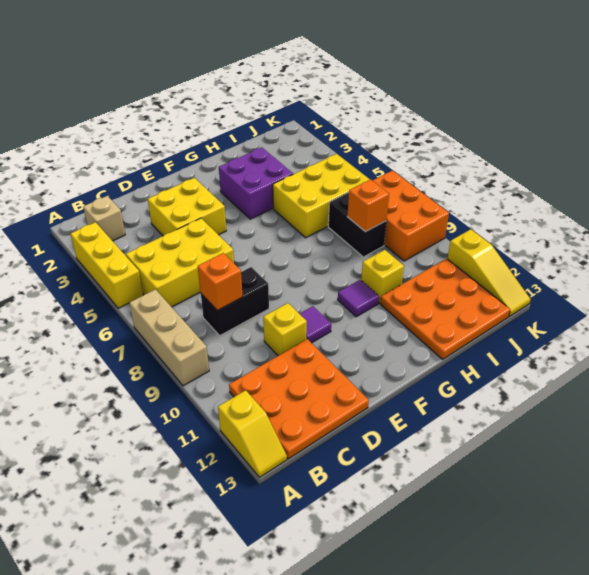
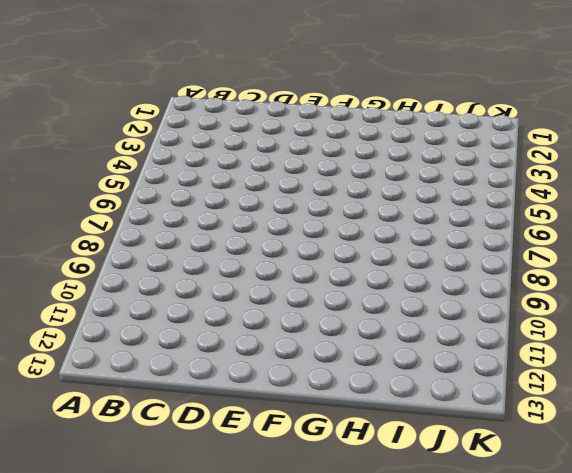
none -> yellow 1x3 brick [71,222,143,308]
none -> tan 1x3 brick [129,289,209,386]
none -> yellow 1x2 slope [218,390,287,477]

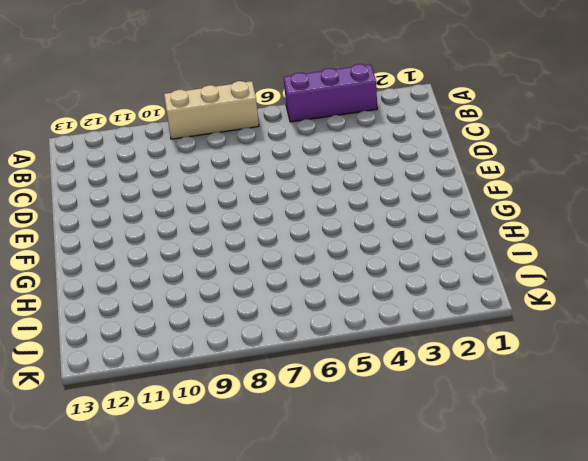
purple 1x3 brick [284,64,377,122] -> yellow 1x3 brick [71,222,143,308]
none -> yellow 1x2 slope [218,390,287,477]
none -> tan 1x1 brick [83,196,125,241]
none -> yellow 2x3 brick [126,218,234,307]

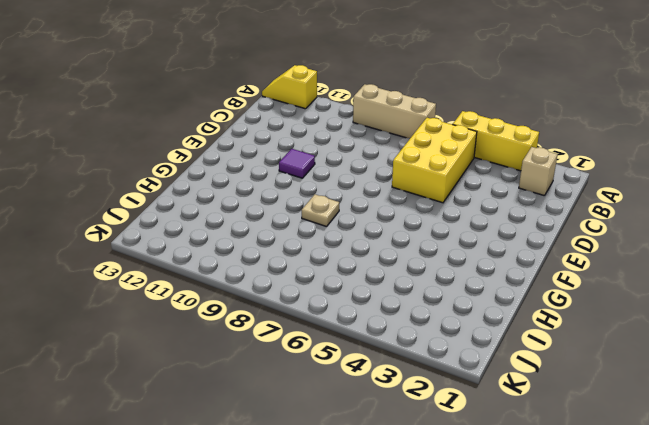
tan 1x1 plate [302,194,339,227] -> none
none -> orange 3x3 plate [229,339,369,459]
none -> black 1x2 brick [201,267,269,336]
none -> yellow 2x2 brick [148,178,226,236]

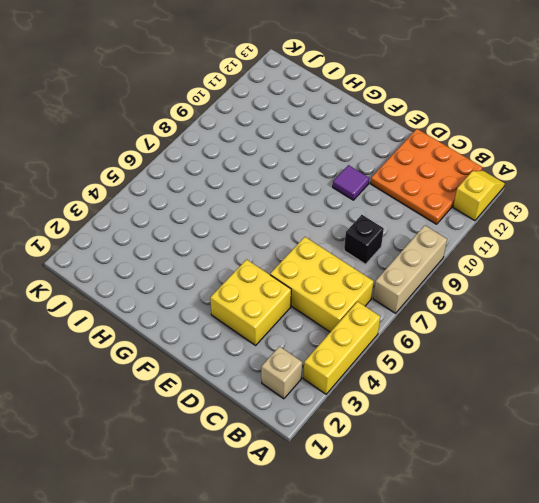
black 1x1 brick [344,215,384,264] -> black 1x2 brick [201,267,269,336]
none -> yellow 1x1 brick [263,303,307,356]
none -> purple 2x2 brick [219,148,293,219]
none -> purple 1x1 tile [338,280,379,317]

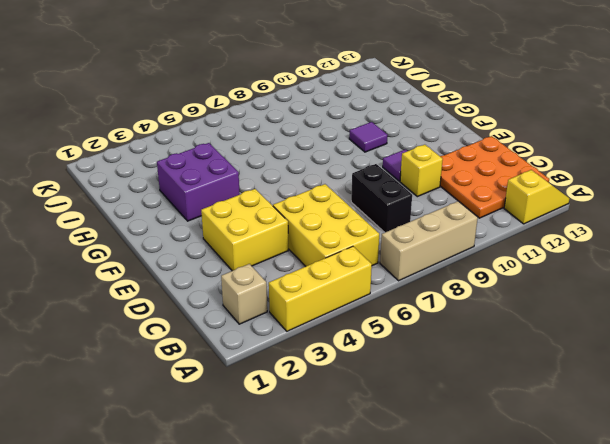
none -> yellow 2x3 brick [273,154,370,238]
none -> yellow 1x1 brick [361,250,404,303]
none -> orange 3x3 plate [380,259,510,359]

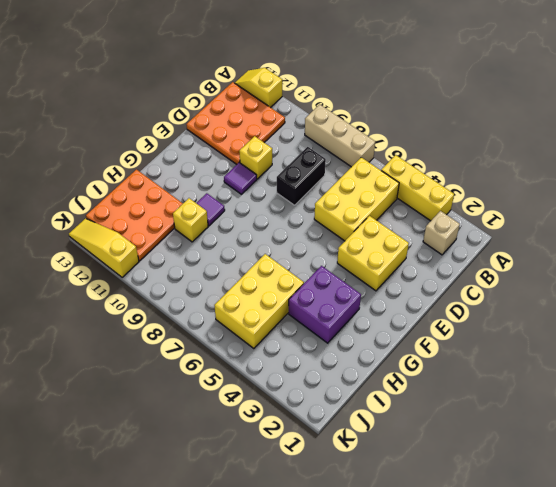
none -> black 1x2 brick [328,192,386,257]
none -> orange 2x3 brick [372,171,449,261]
none -> orange 1x1 brick [198,253,243,310]

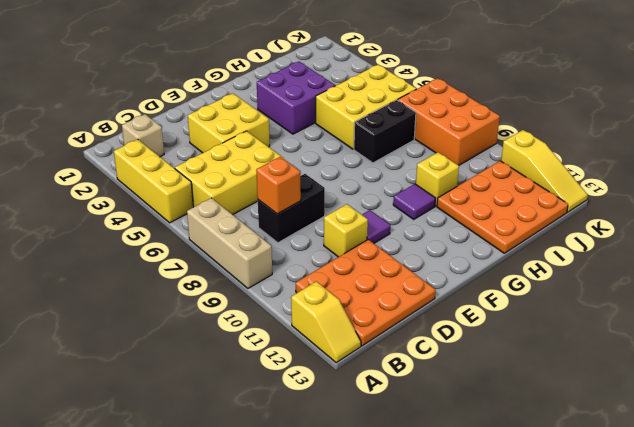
black 1x2 brick [354,100,416,163] -> black 1x2 brick turned to [328,192,386,257]
none -> orange 1x1 brick [347,179,389,232]

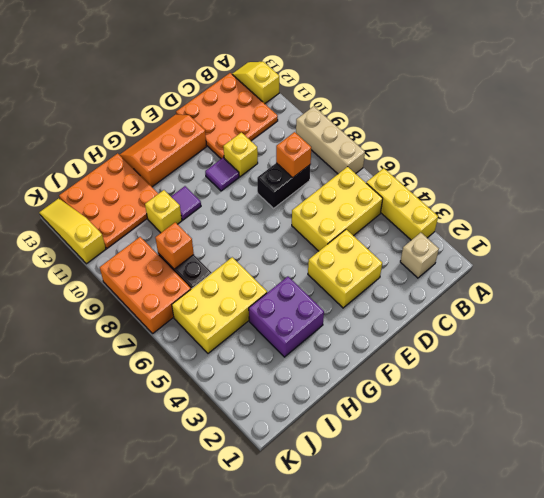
orange 2x3 slope [120,115,207,187] -> none

